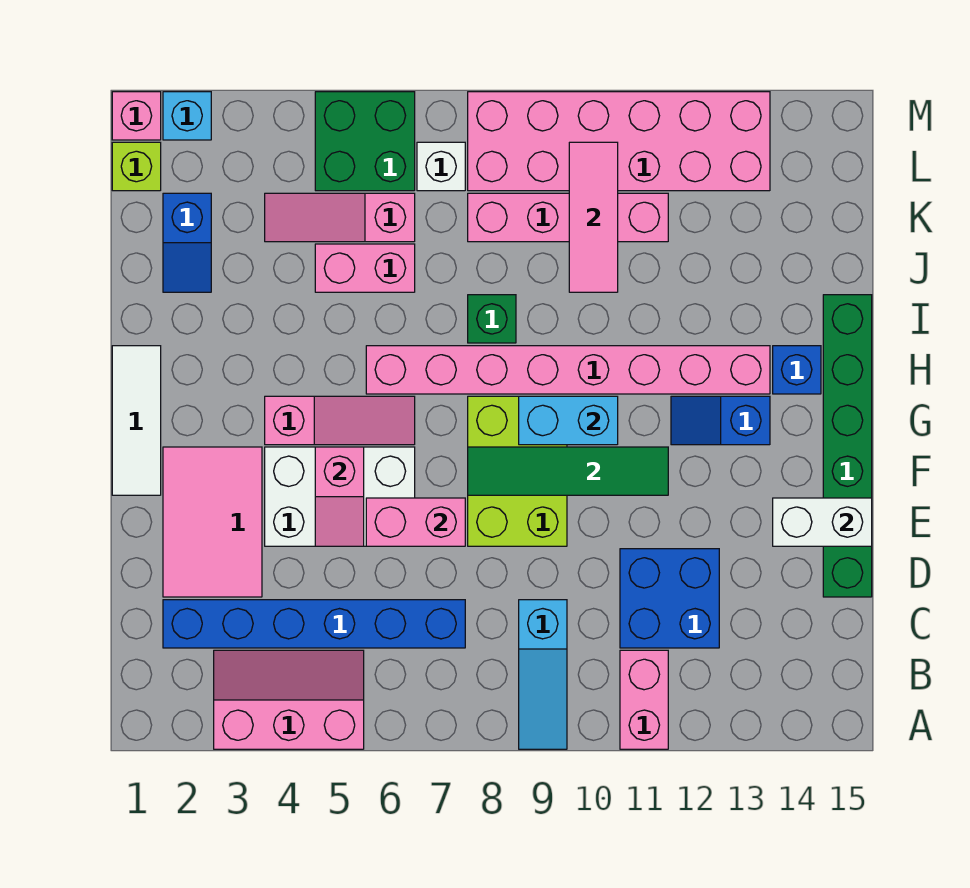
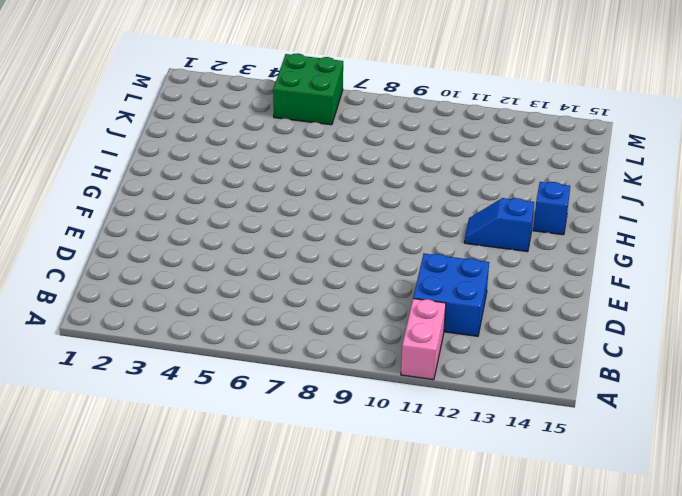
none -> pink 2x3 slope [214,650,364,749]
none -> cyan 1x3 slope [519,600,567,749]
none -> blue 1x6 brick [163,600,465,648]
none -> pink 2x3 tile [163,447,262,597]

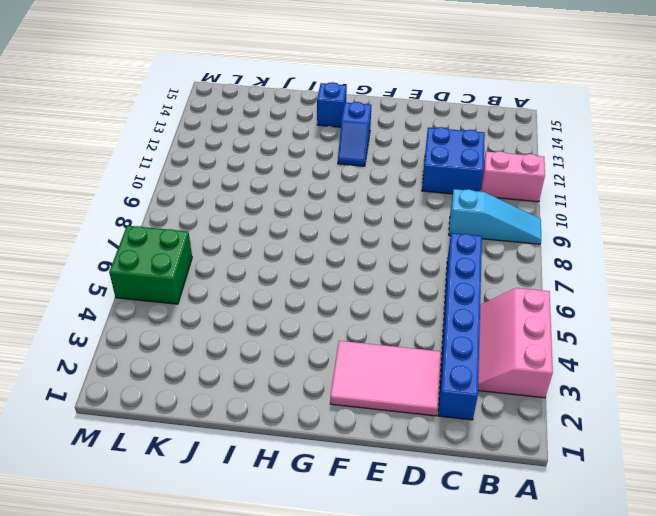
none -> green 1x6 brick [823,295,872,597]
none -> white 2x3 brick [265,447,415,546]
none -> lime 2x3 brick [468,396,567,546]
none -> white 1x3 tile [112,346,161,495]

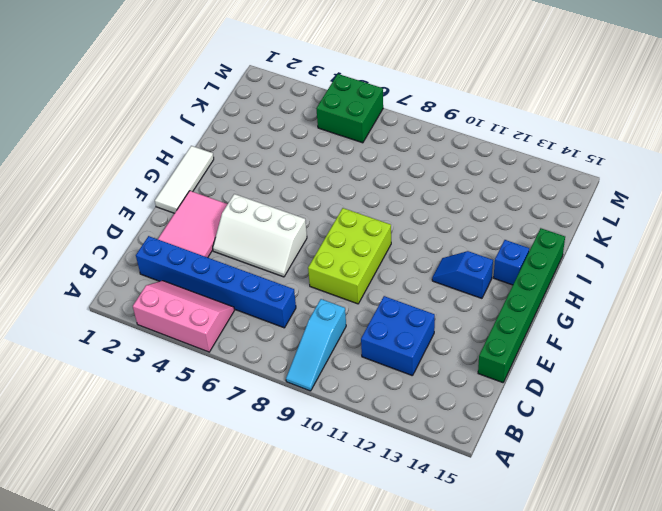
white 2x3 slope [213,194,307,277] -> white 2x3 brick [265,447,415,546]
none -> pink 1x2 brick [620,650,668,749]
none -> pink 1x3 slope [265,396,415,445]
none -> pink 1x8 brick [366,346,770,394]
none -> green 1x1 brick [468,295,516,343]

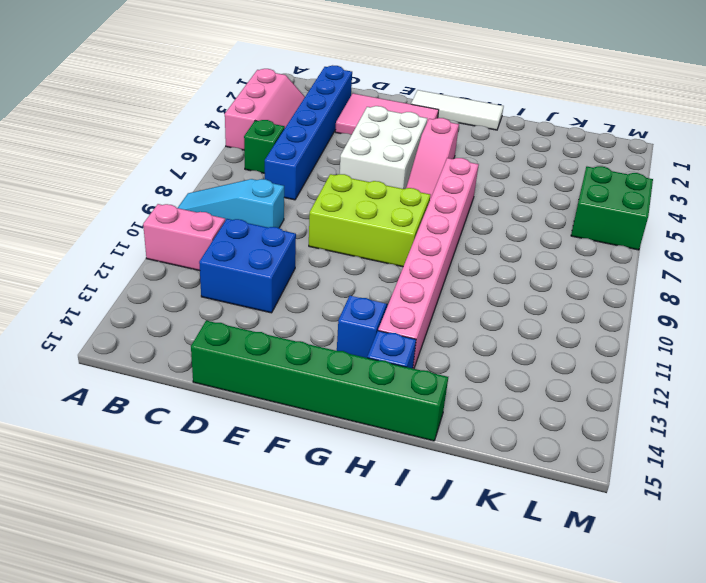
green 1x1 brick [244,120,285,173] -> green 1x1 brick moved to [468,295,516,343]
none -> blue 1x2 slope [163,193,211,292]
none -> pink 1x2 brick [315,244,415,292]
none -> pink 1x3 slope [265,193,415,242]
none -> pink 1x4 brick [468,193,668,242]

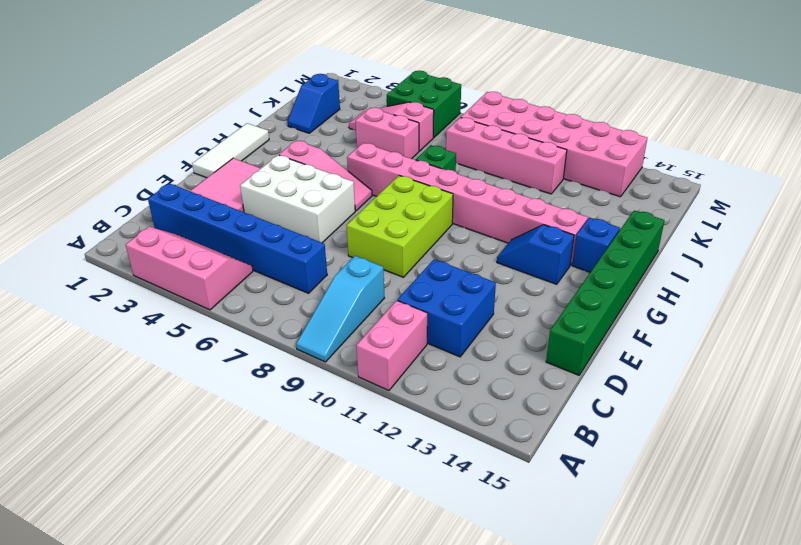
none -> lime 1x1 brick [112,142,161,191]
none -> white 1x1 brick [417,142,465,191]
none -> pink 1x1 brick [112,92,161,140]
none -> cyan 1x1 brick [163,92,211,140]

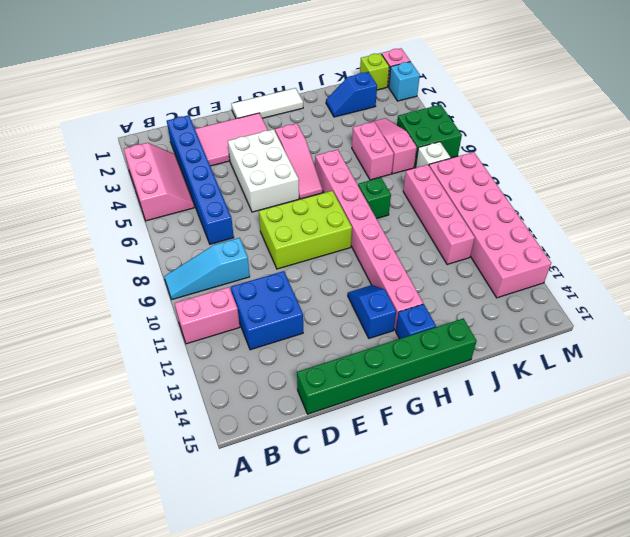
none -> pink 1x2 slope [315,447,364,546]
none -> pink 1x2 brick [366,498,465,546]
none -> white 1x2 brick [773,498,872,546]
none -> green 1x4 tile [468,447,668,495]

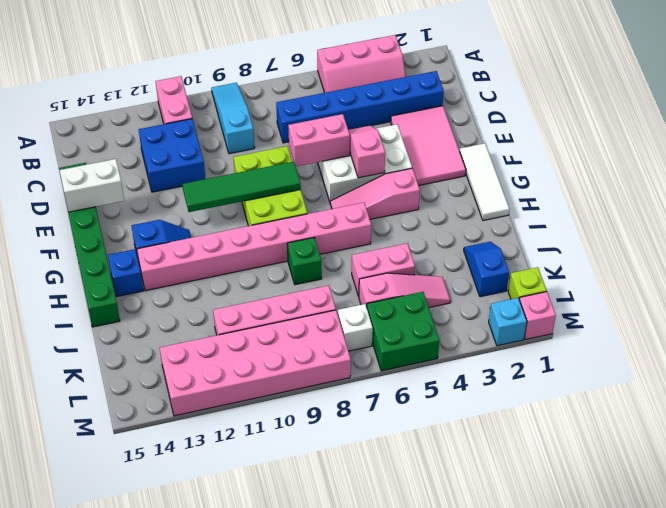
none -> cyan 1x2 brick [519,396,618,445]
none -> pink 1x3 tile [569,142,618,292]

